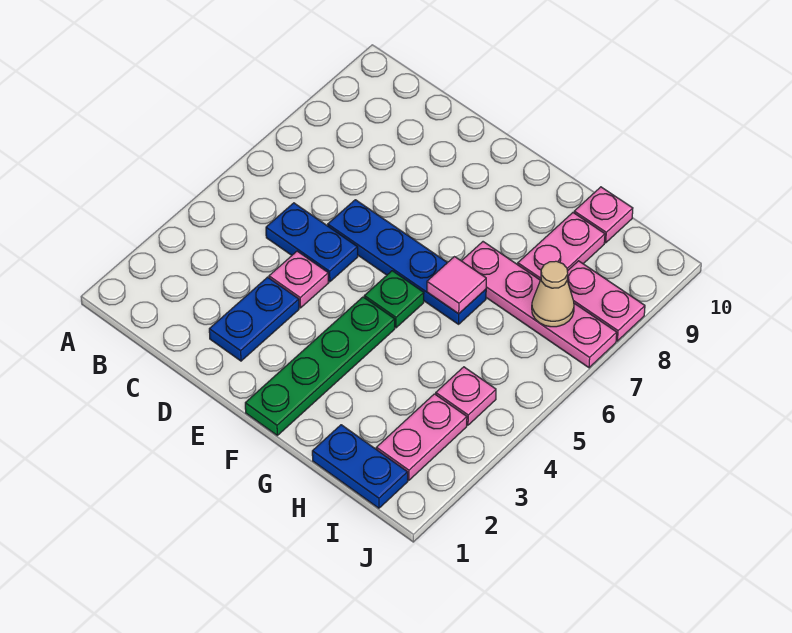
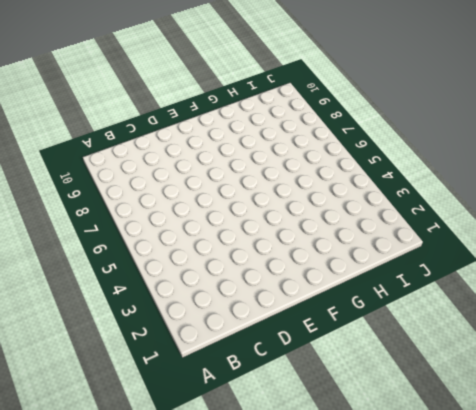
none -> blue 1x2 plate [266,203,358,282]
none -> blue 1x2 plate [209,277,299,361]
none -> pink 1x1 plate [269,251,328,308]

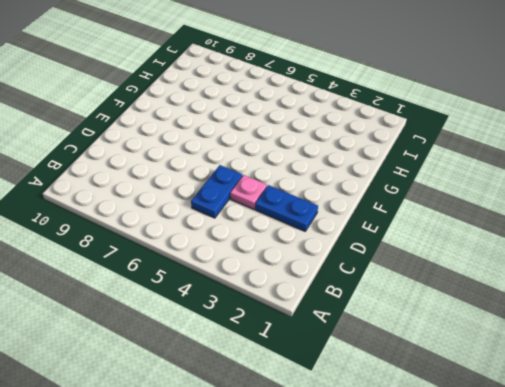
none -> blue 1x4 plate [328,200,486,324]
none -> green 1x4 plate [245,297,395,435]
none -> green 1x1 plate [364,271,424,328]

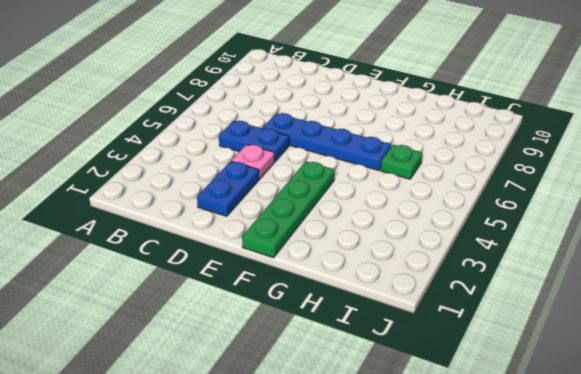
green 1x1 plate [381,145,422,179] -> green 1x1 plate moved to [364,271,424,328]
none -> pink 1x4 plate [462,242,617,368]
none -> blue 1x2 plate [312,425,408,508]
none -> pink 1x2 plate [518,213,605,280]

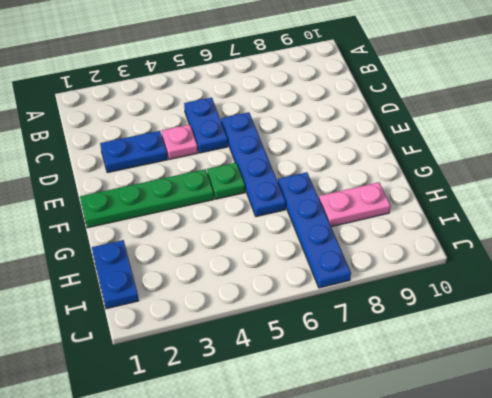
blue 1x4 plate [278,172,351,288] -> pink 1x4 plate [462,242,617,368]
none -> pink 1x1 plate [574,187,633,243]
none -> pink 1x2 plate [376,394,467,480]
none -> pink 1x1 plate [436,367,496,425]

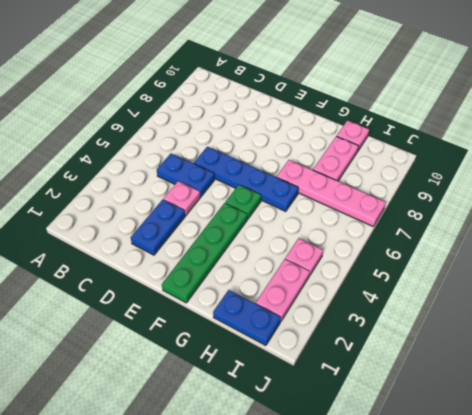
none -> pink 1x2 plate [567,261,645,341]
none -> pink 1x1 tile [427,257,486,314]
none -> tan 1x1 cone [532,261,574,327]

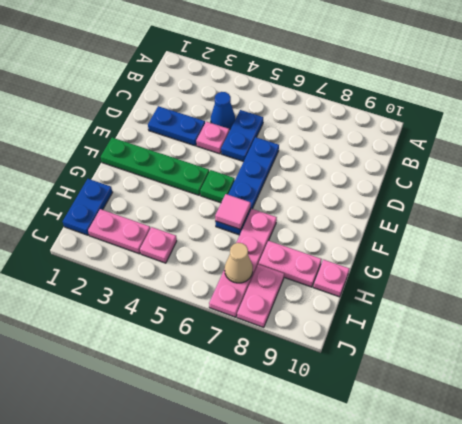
blue 1x1 cone [211,92,235,130] -> none

